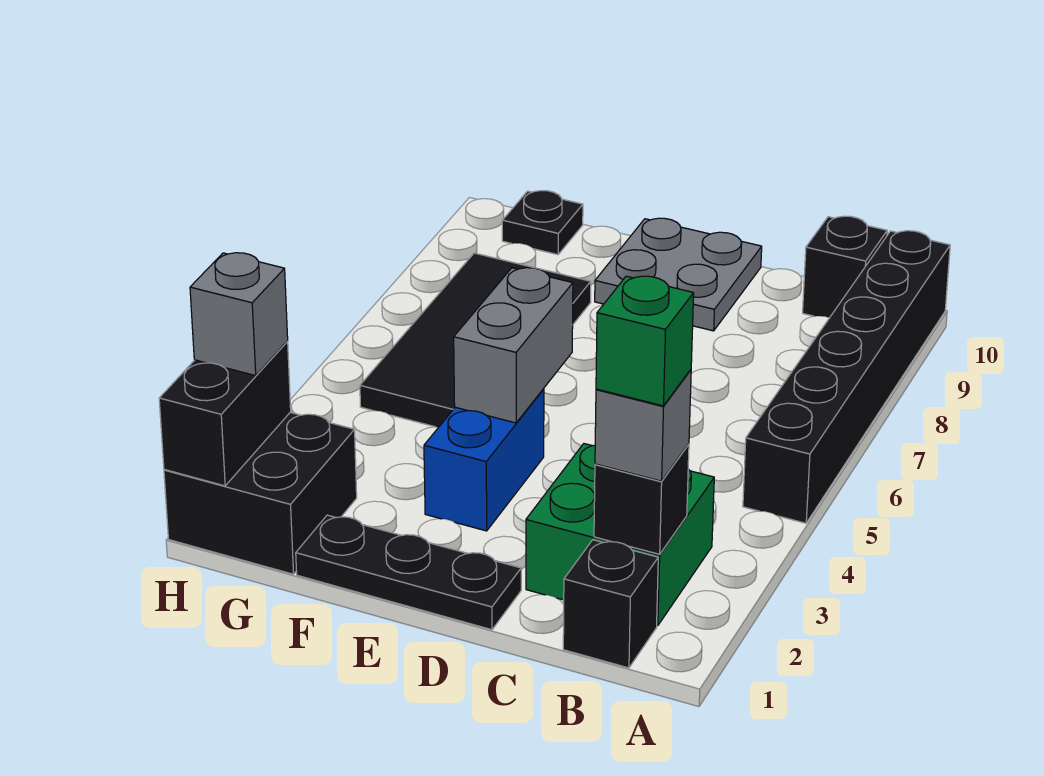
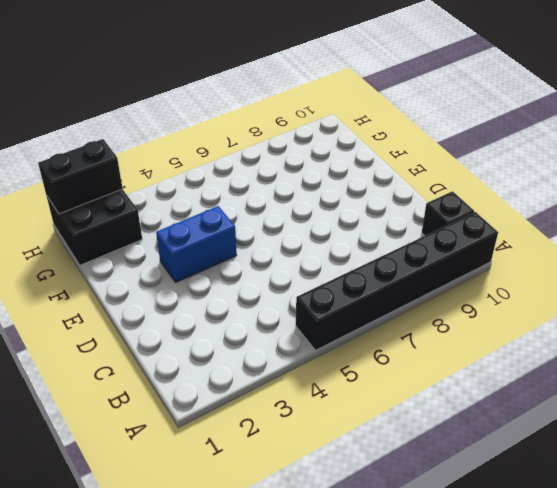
none -> black 1x1 brick [563,540,658,668]
none -> green 2x2 brick [526,444,714,626]
none -> black 1x3 plate [296,515,521,630]

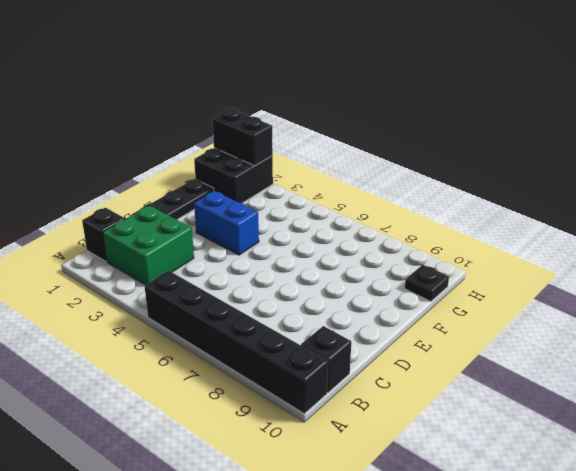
none -> grey 2x2 plate [595,218,762,331]
none -> black 2x4 tile [360,253,591,427]
none -> black 1x1 brick [594,444,689,554]

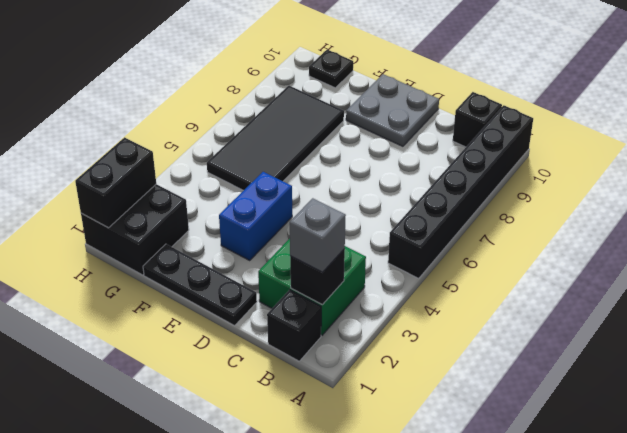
none -> grey 1x2 brick [454,268,573,423]
none -> grey 1x1 brick [190,253,288,376]
none -> green 1x1 brick [596,276,694,406]

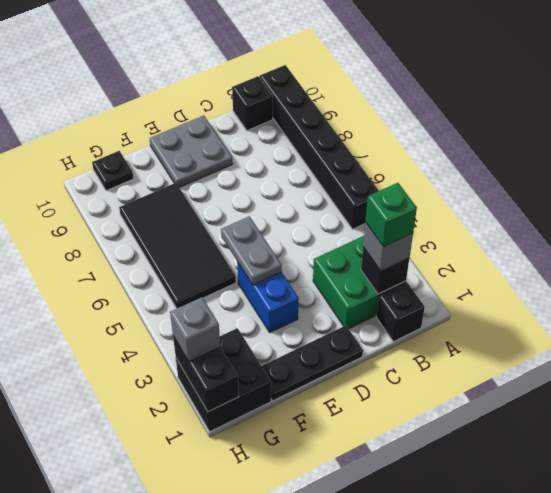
grey 1x2 plate [221,216,282,285] -> grey 1x2 brick [454,268,573,423]

